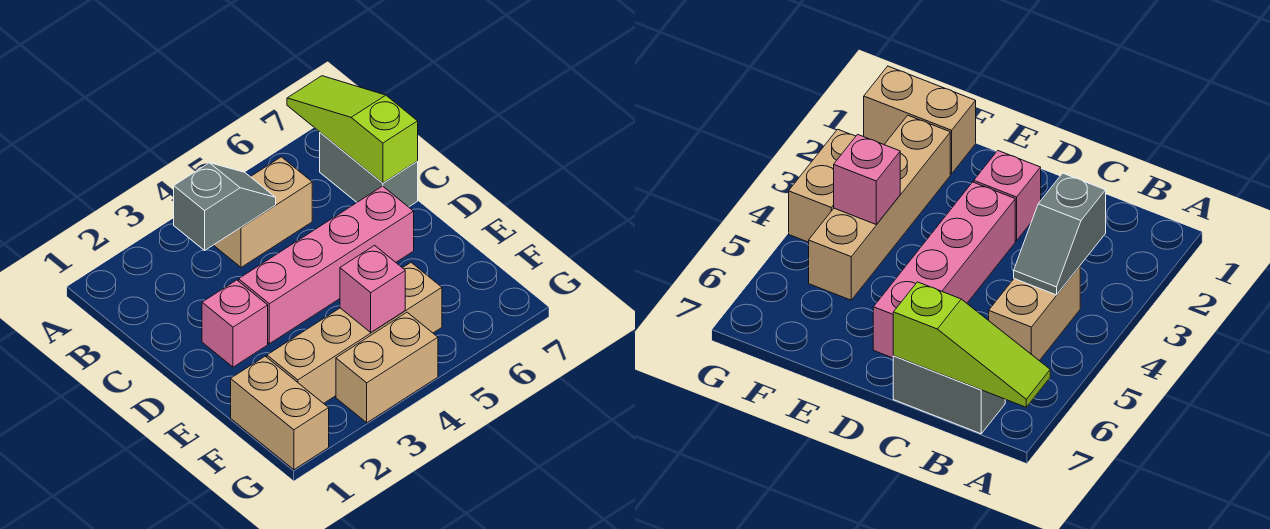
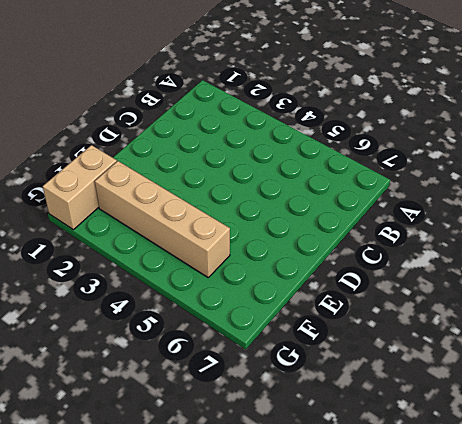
none -> tan 1x2 brick [214,157,312,267]
none -> grey 1x2 brick [320,133,418,207]

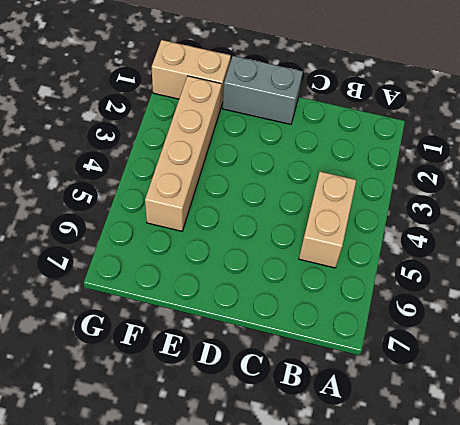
grey 1x2 brick [223,56,303,124] -> grey 1x2 brick moved to [320,133,418,207]
none -> pink 1x1 brick [202,280,268,367]
none -> pink 1x4 brick [239,186,414,344]

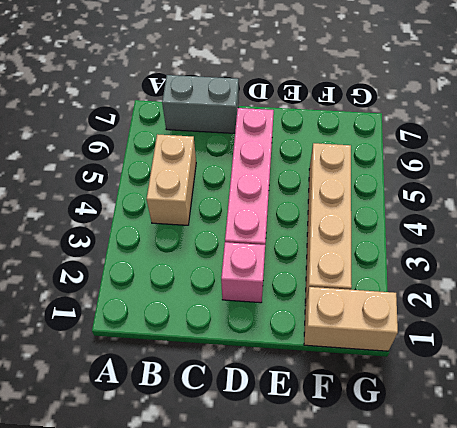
none -> tan 1x2 brick [336,312,438,423]
none -> lime 1x3 slope [287,76,418,183]

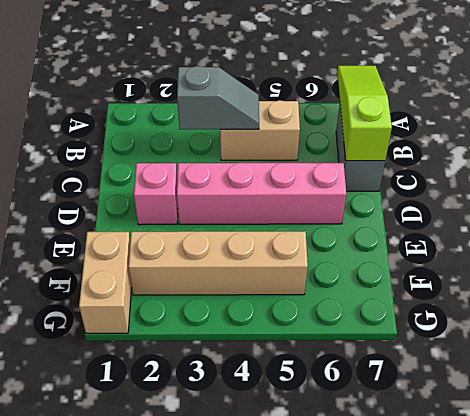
none -> tan 1x2 brick [336,312,438,423]
none -> pink 1x1 brick [340,245,405,332]

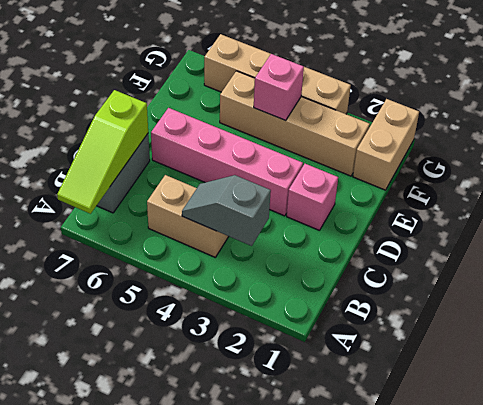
tan 1x4 brick [204,34,351,114] -> tan 1x2 brick [336,312,438,423]

